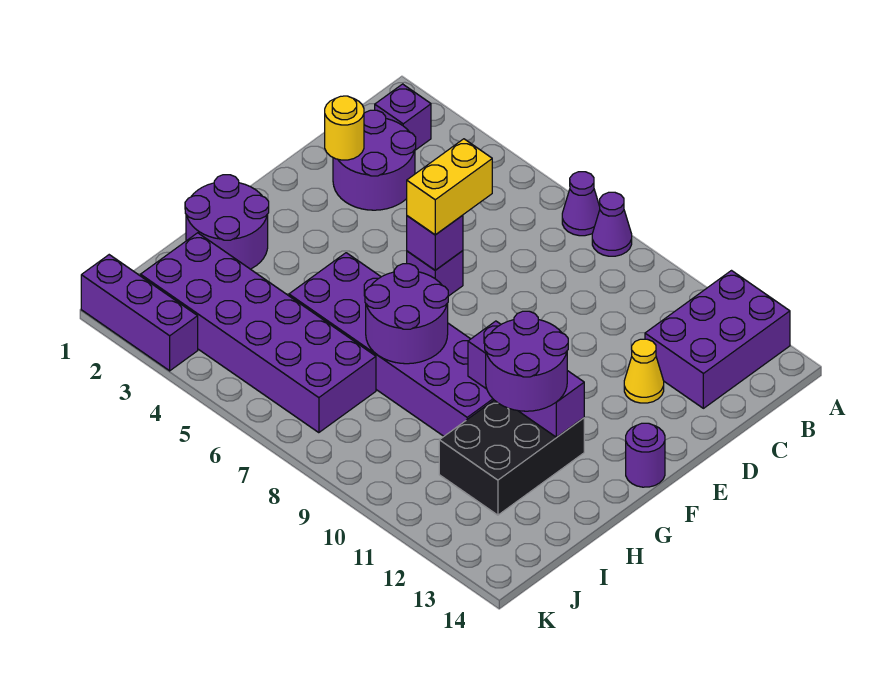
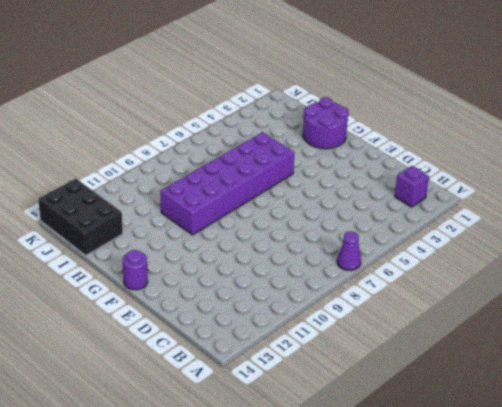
black 2x3 brick [38,178,123,255] -> black 2x3 brick moved to [439,400,584,515]
none -> purple 1x1 cone [592,192,632,256]
none -> purple 2x3 brick [645,271,790,408]
none -> purple 2x2 round brick [333,110,416,210]

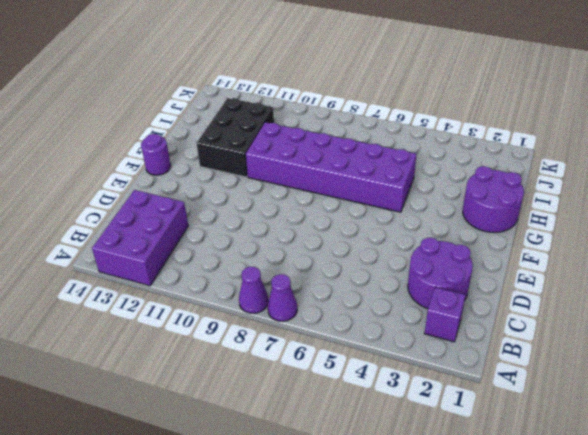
none -> yellow 1x1 cone [624,339,664,403]
none -> purple 1x1 brick [407,251,463,296]
none -> purple 2x6 brick [141,233,376,433]

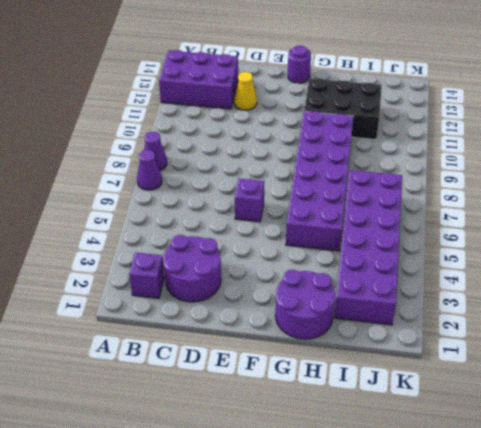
none -> purple 1x3 brick [81,255,198,371]
none -> yellow 1x1 round brick [325,96,364,160]
none -> purple 1x1 brick [407,215,463,270]

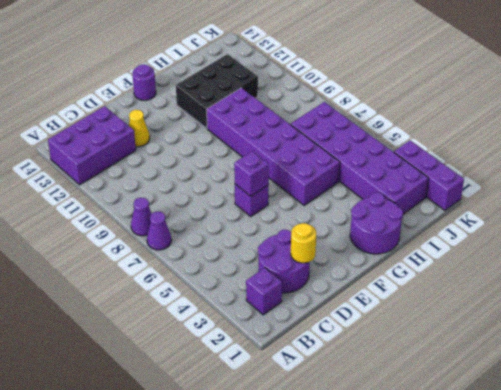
none -> purple 2x2 round brick [365,264,448,364]
none -> purple 1x3 brick [468,321,584,437]
none -> yellow 1x2 brick [407,139,492,235]

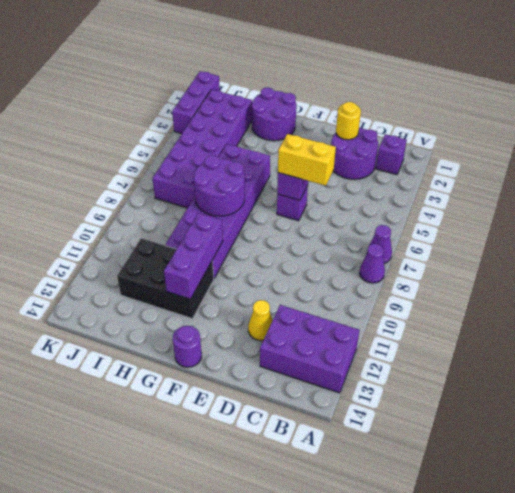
none -> purple 2x2 round brick [485,311,568,411]

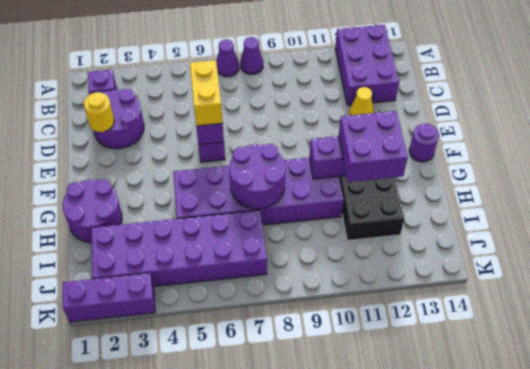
purple 2x2 brick [339,111,408,182] -> purple 2x2 round brick [485,311,568,411]

